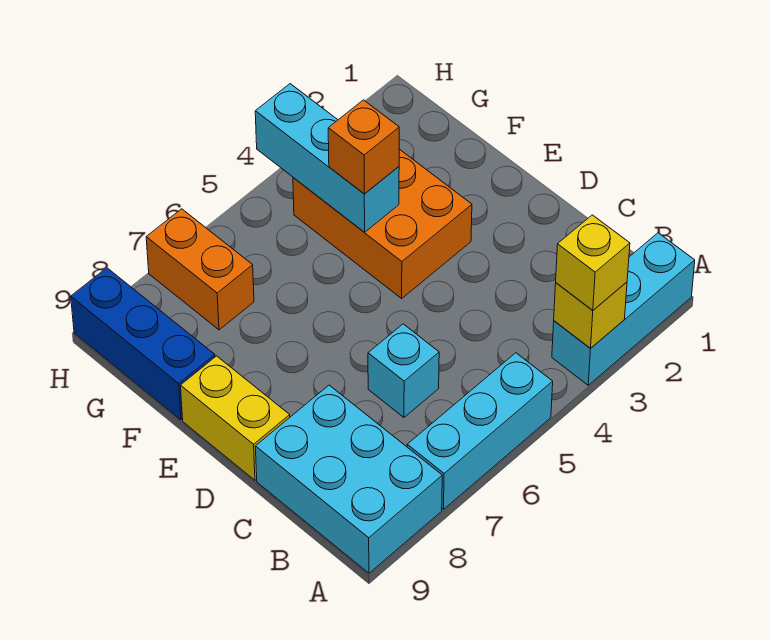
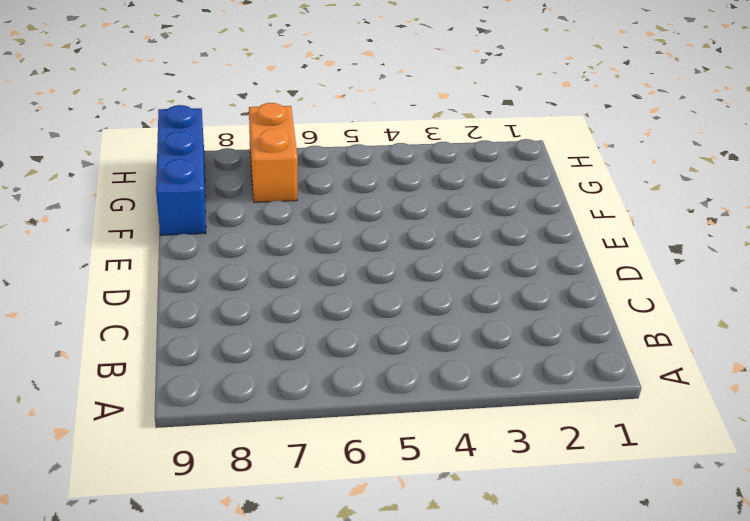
none -> cyan 1x3 brick [552,233,695,385]
none -> cyan 1x3 brick [407,353,553,509]
none -> cyan 2x3 brick [255,385,442,573]

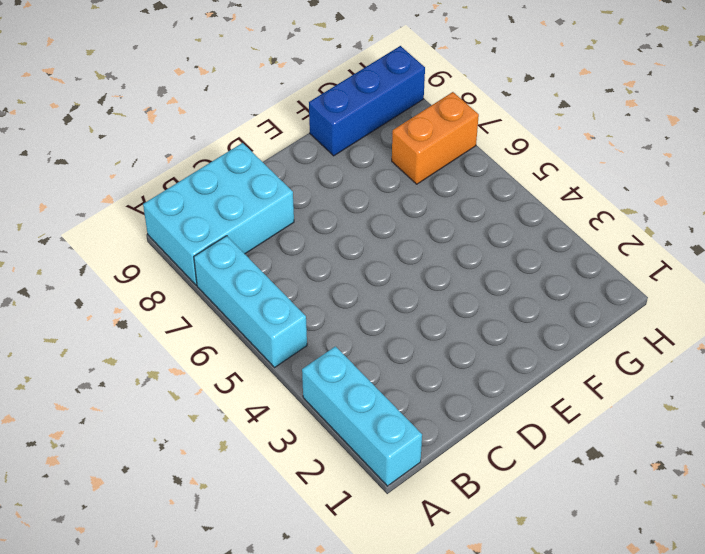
none -> cyan 1x1 brick [368,324,439,417]
none -> yellow 1x2 brick [181,356,290,480]
none -> orange 2x3 brick [293,149,472,298]

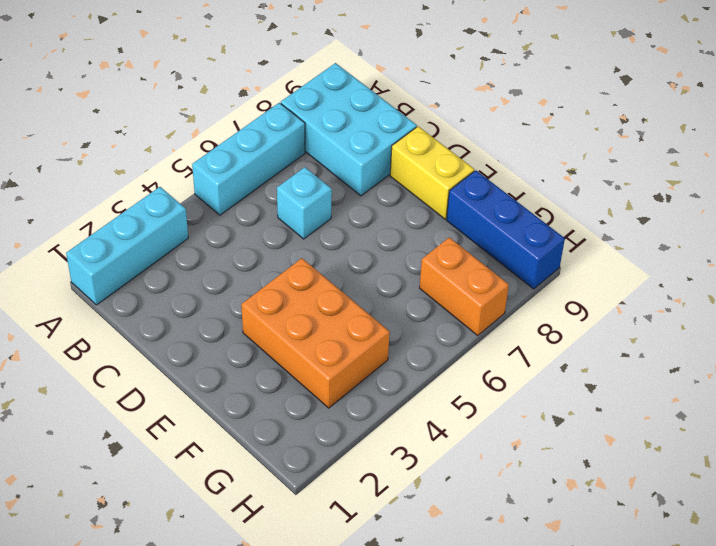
none -> yellow 1x1 brick [554,282,627,349]
none -> cyan 1x3 brick [255,84,399,232]
none -> yellow 1x1 brick [556,215,630,310]

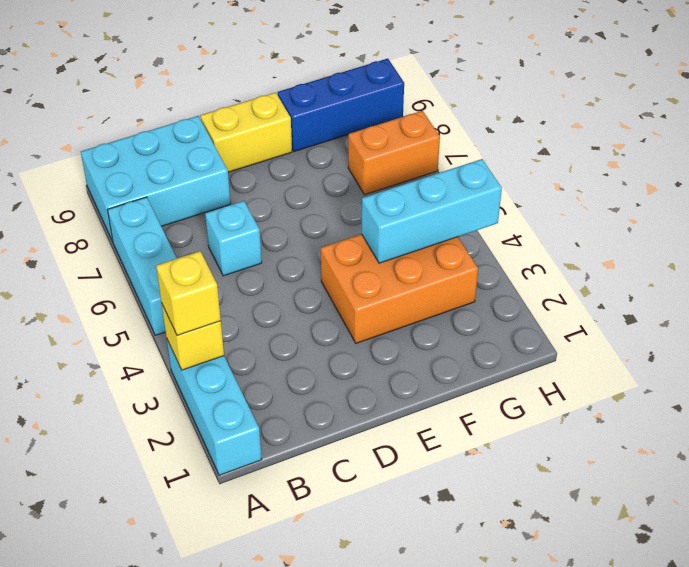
none -> orange 1x1 brick [328,100,399,194]

